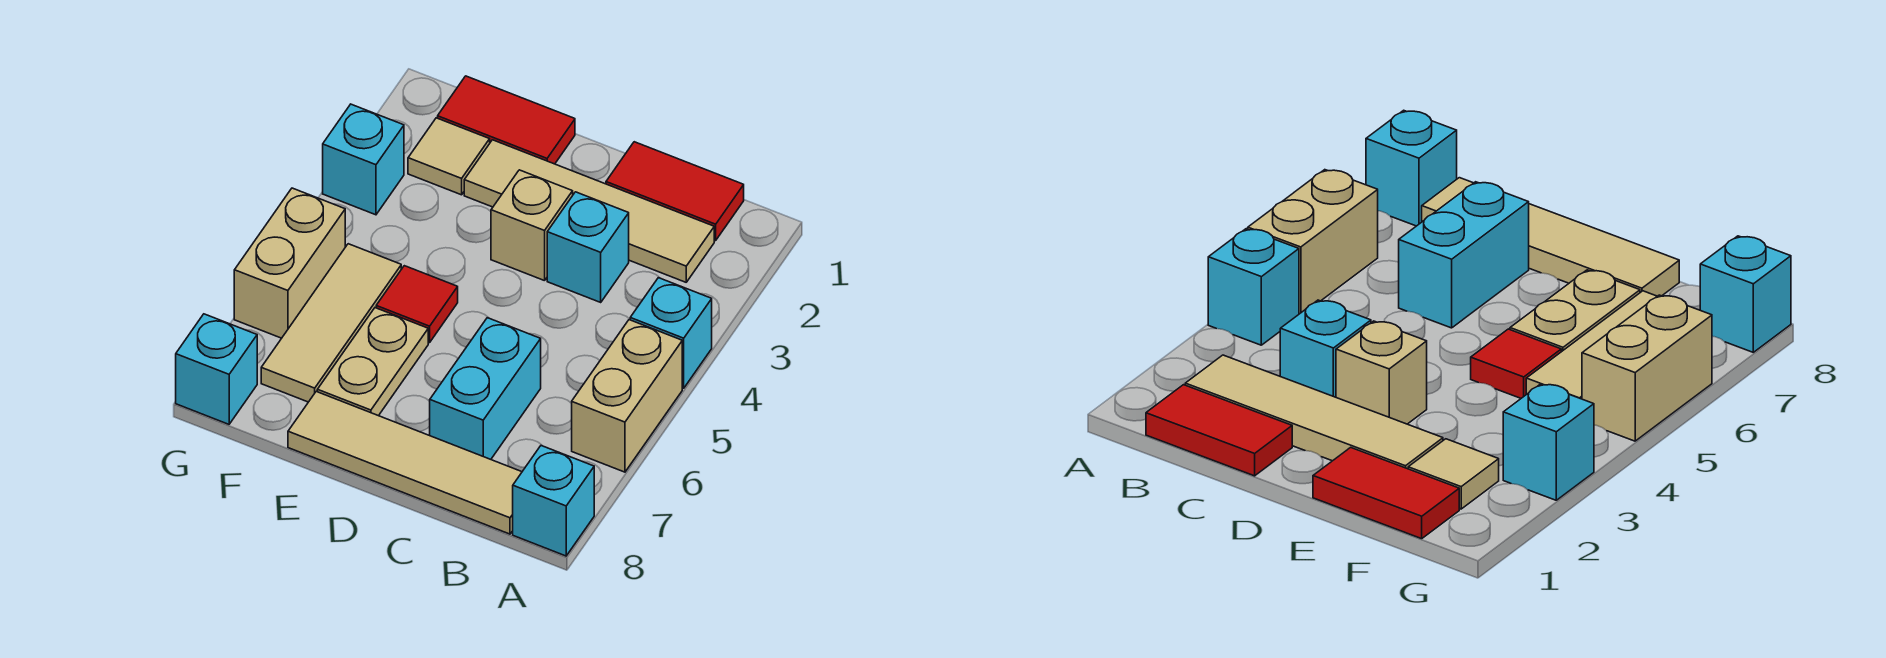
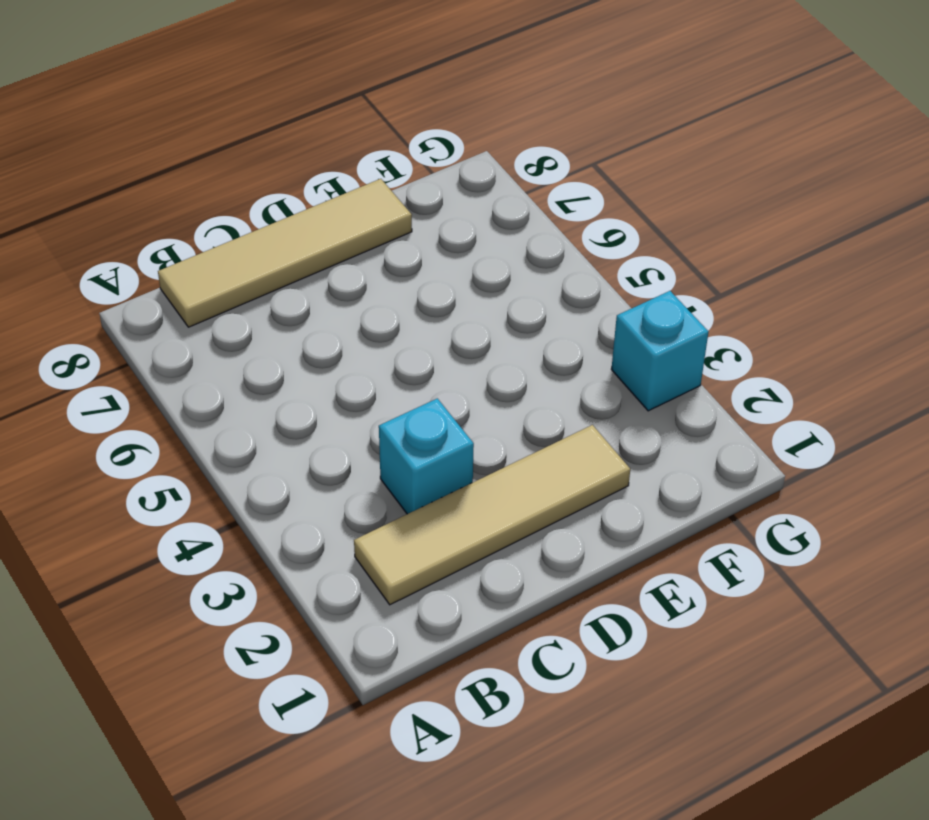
none -> cyan 1x1 brick [630,278,712,388]
none -> tan 1x2 brick [572,320,682,472]
none -> cyan 1x1 brick [513,446,594,556]

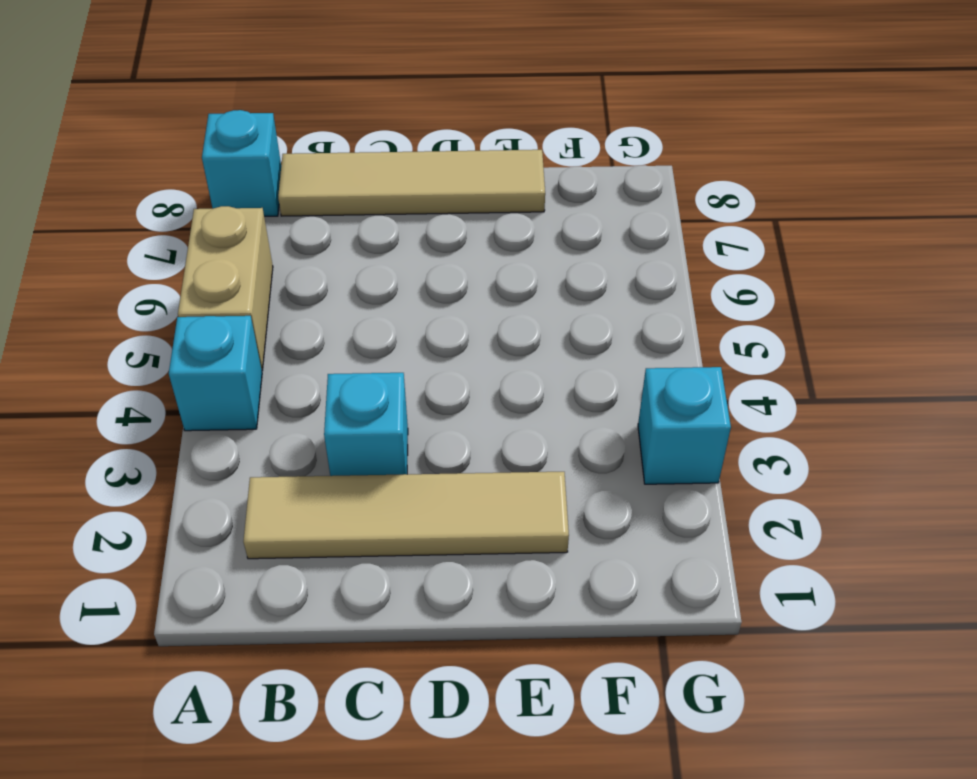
none -> red 1x2 tile [606,142,744,241]
none -> cyan 1x2 brick [430,318,541,459]
none -> tan 1x1 brick [491,170,573,281]

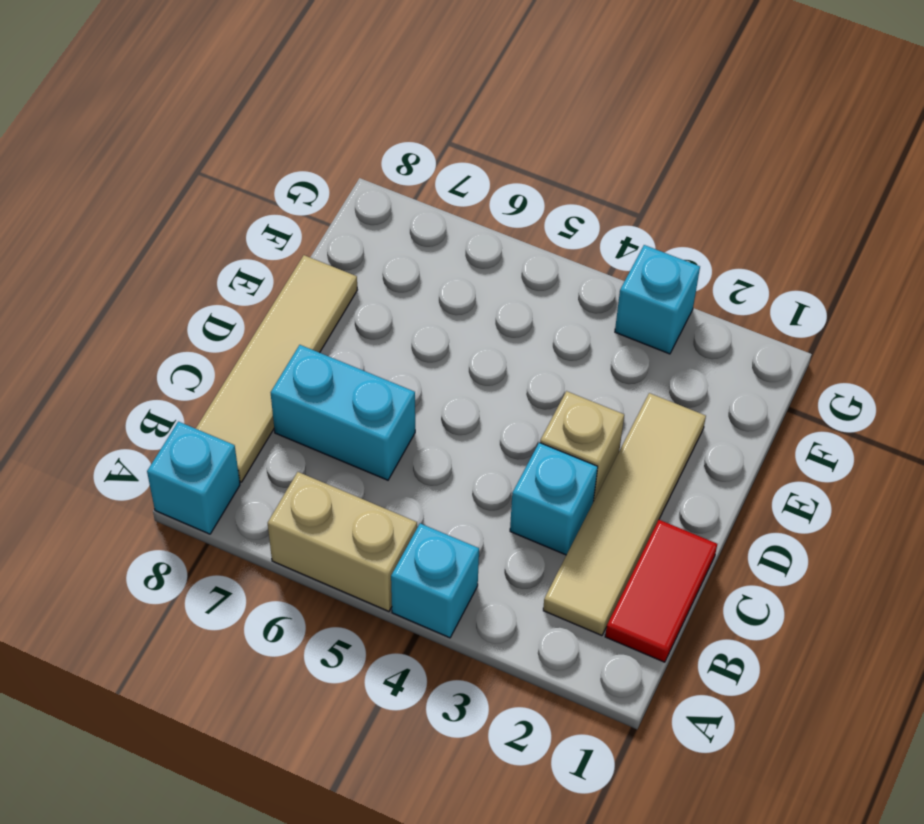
none -> red 1x2 tile [438,76,575,164]
none -> red 1x1 tile [376,266,458,342]
none -> tan 1x2 plate [317,308,428,416]

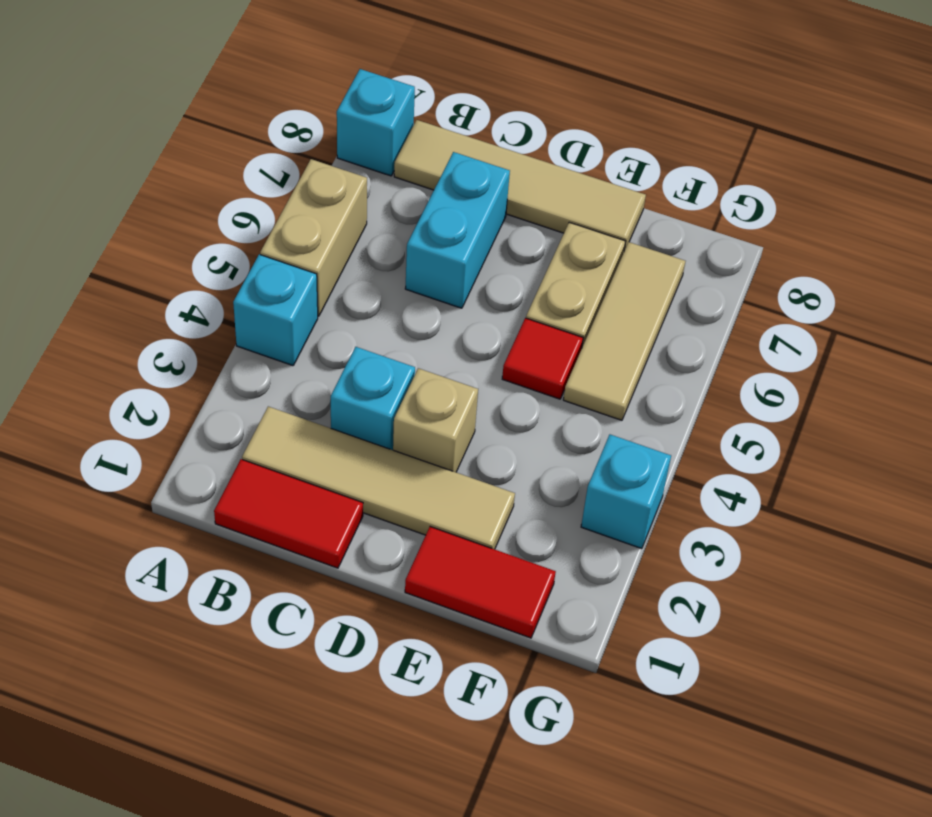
none -> tan 1x1 tile [408,118,490,195]
none -> tan 1x2 brick [234,188,345,338]
none -> cyan 1x1 brick [176,314,257,424]

